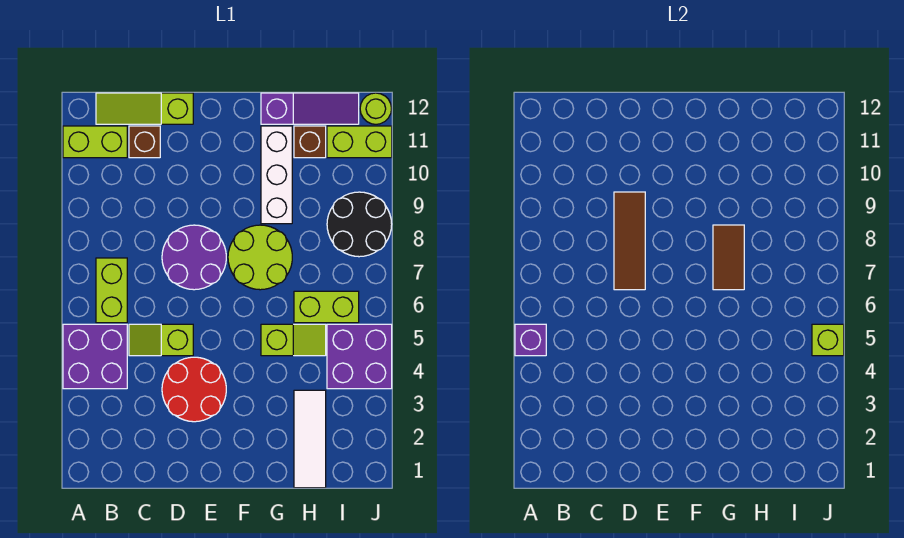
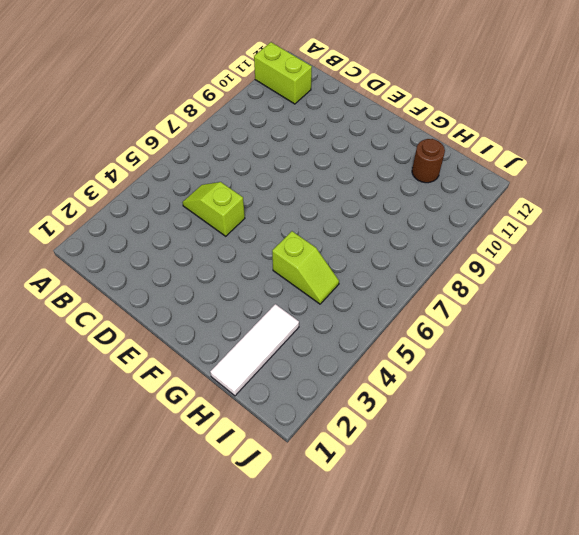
brown 1x1 round brick [412,139,445,183] -> brown 1x1 brick [294,126,326,158]
none -> purple 2x2 brick [63,324,127,389]
none -> lime 1x2 brick [96,258,127,323]
none -> lime 1x3 slope [96,93,193,124]

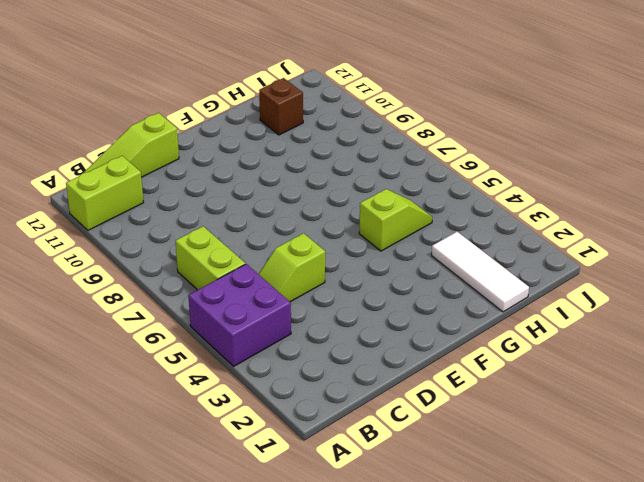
none -> brown 1x1 brick [129,126,160,158]
none -> red 2x2 round brick [162,357,226,422]
none -> purple 2x2 round brick [162,225,226,290]

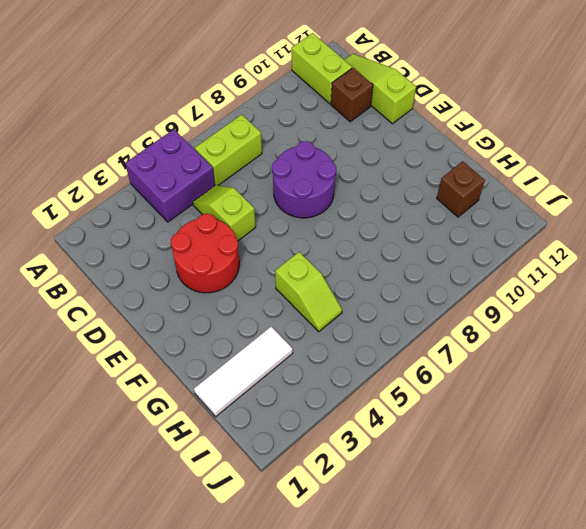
none -> lime 2x2 round brick [228,225,292,290]
none -> white 1x3 brick [261,126,292,224]
none -> purple 1x3 slope [261,93,359,124]

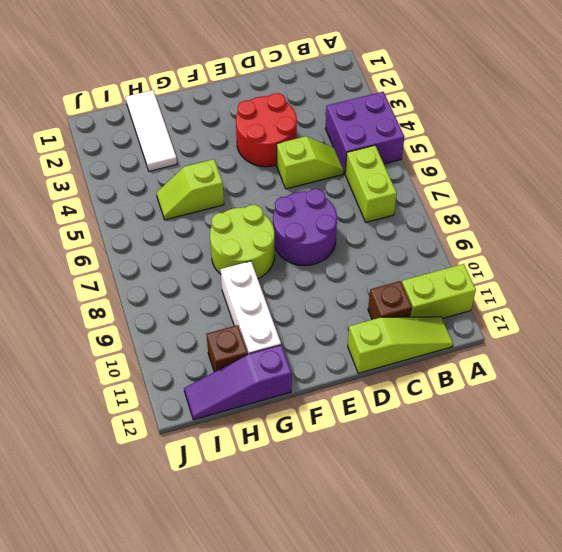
none -> lime 1x2 brick [294,291,359,323]
none -> purple 2x2 brick [327,324,392,389]
none -> black 2x2 round brick [327,192,392,257]

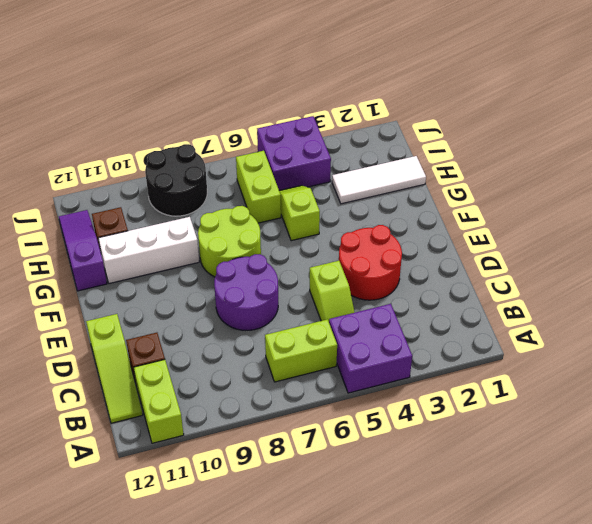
none -> lime 1x2 brick [327,126,392,158]
none -> lime 1x1 round brick [360,93,392,124]
none -> purple 1x1 brick [515,324,546,356]

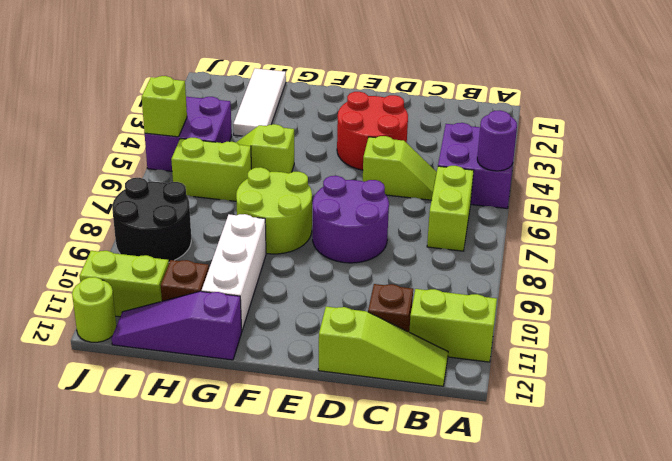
purple 1x1 round brick [477,110,517,171] -> purple 1x1 brick [515,324,546,356]
none -> brown 1x3 tile [614,192,645,290]
none -> brown 1x2 tile [713,225,744,290]

